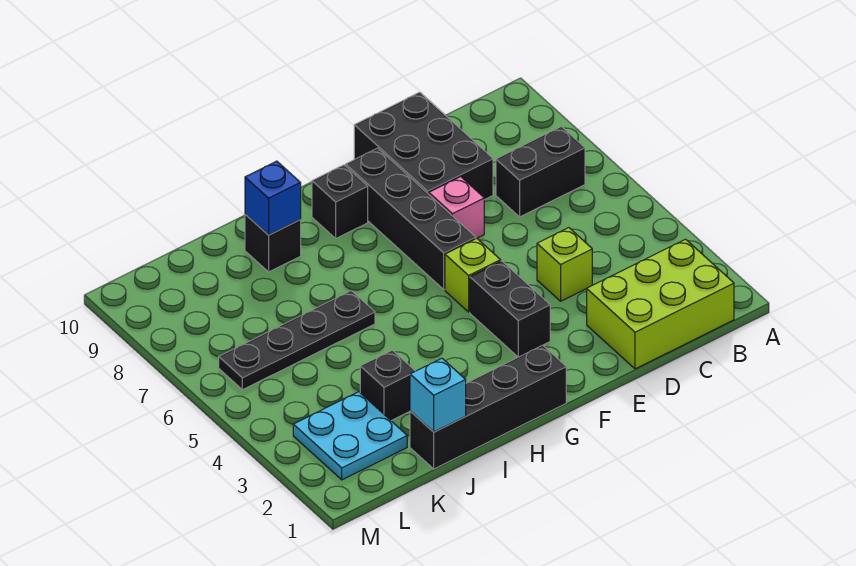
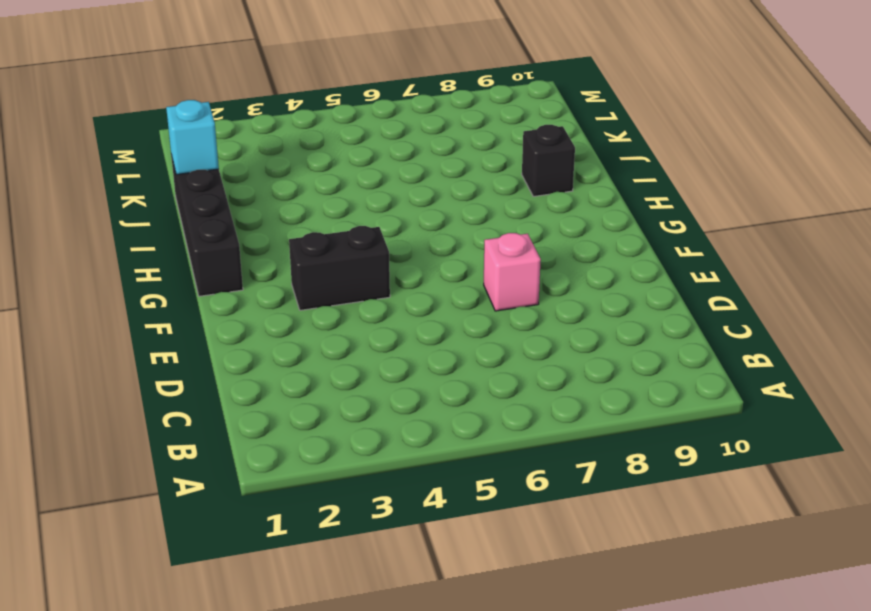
none -> lime 2x3 brick [587,239,734,369]
none -> black 1x2 brick [496,127,585,217]
none -> lime 1x1 brick [537,228,592,301]

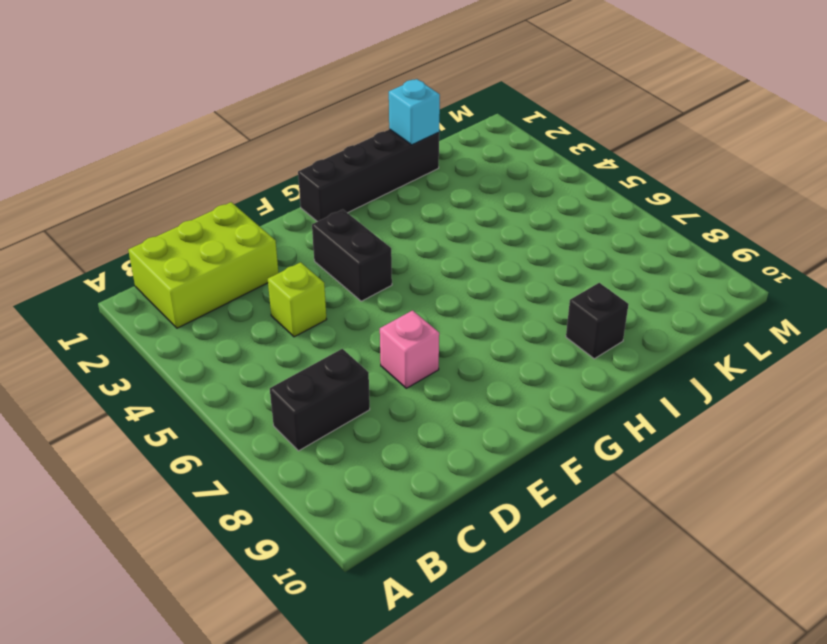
none -> black 2x3 brick [354,92,493,200]
none -> lime 1x1 brick [445,238,501,312]
none -> black 1x4 brick [346,148,476,289]

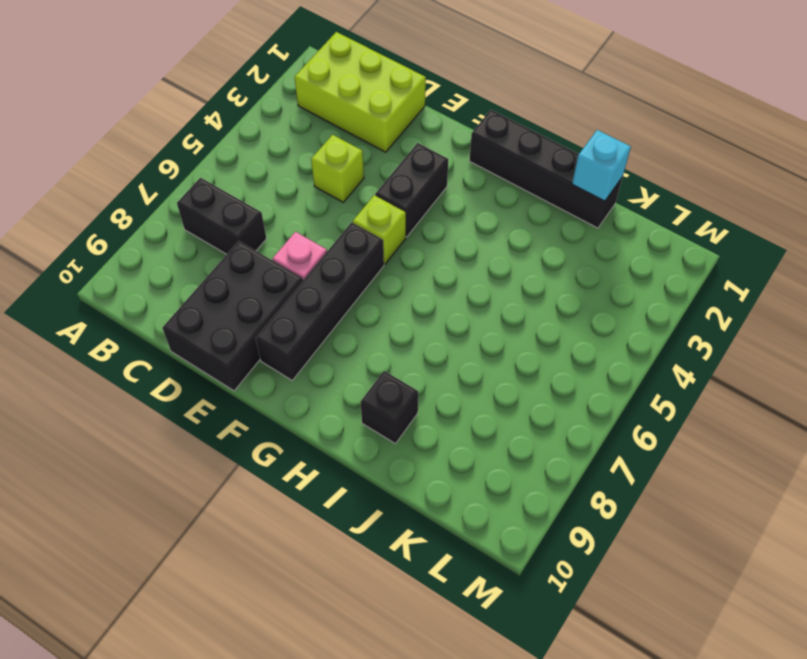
none -> black 1x1 brick [312,165,368,238]
none -> black 1x4 plate [219,291,375,390]
none -> black 1x1 brick [360,350,415,421]

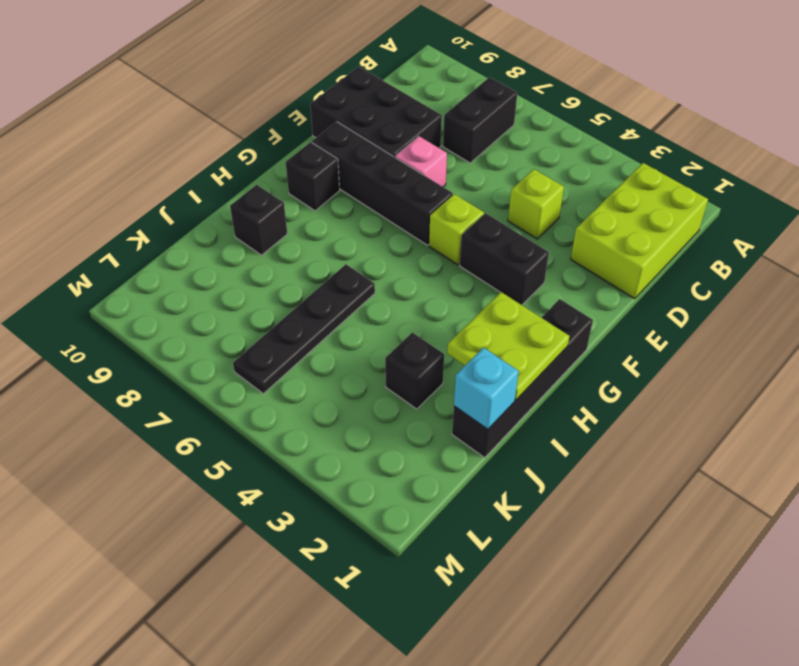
lime 2x2 plate [447,292,570,400] -> none
none -> cyan 2x2 plate [293,392,407,480]
none -> blue 1x1 brick [245,161,301,235]

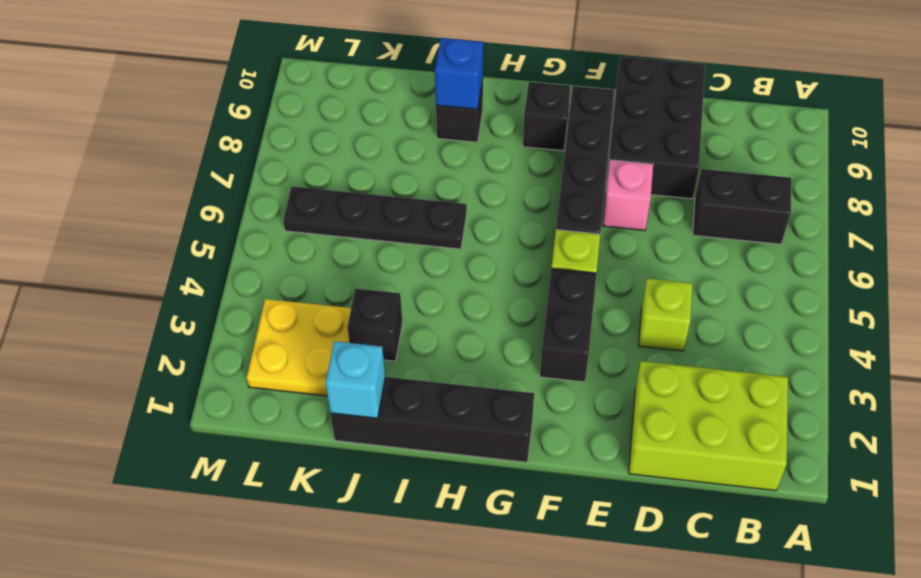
yellow 2x2 plate [247,299,351,396] -> cyan 2x2 plate [293,392,407,480]

